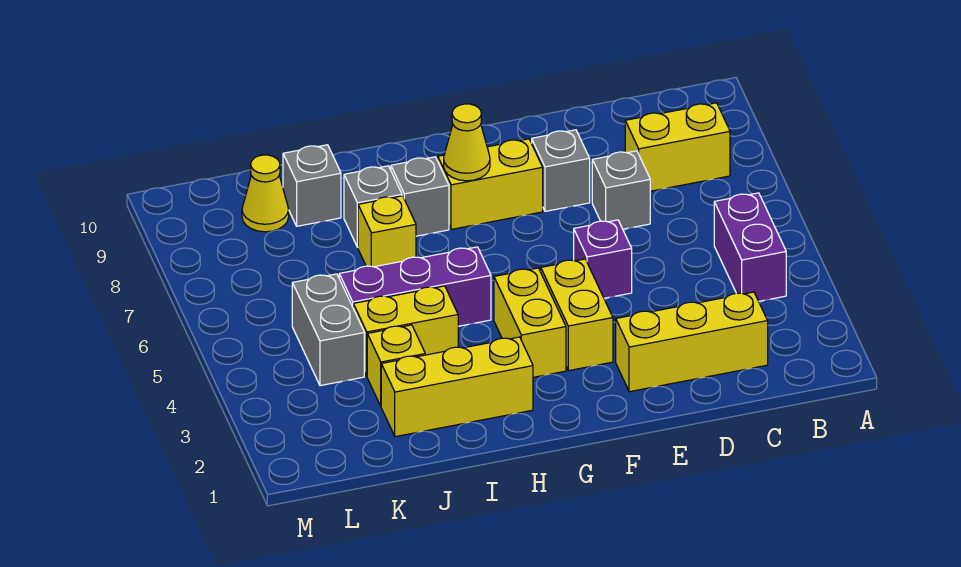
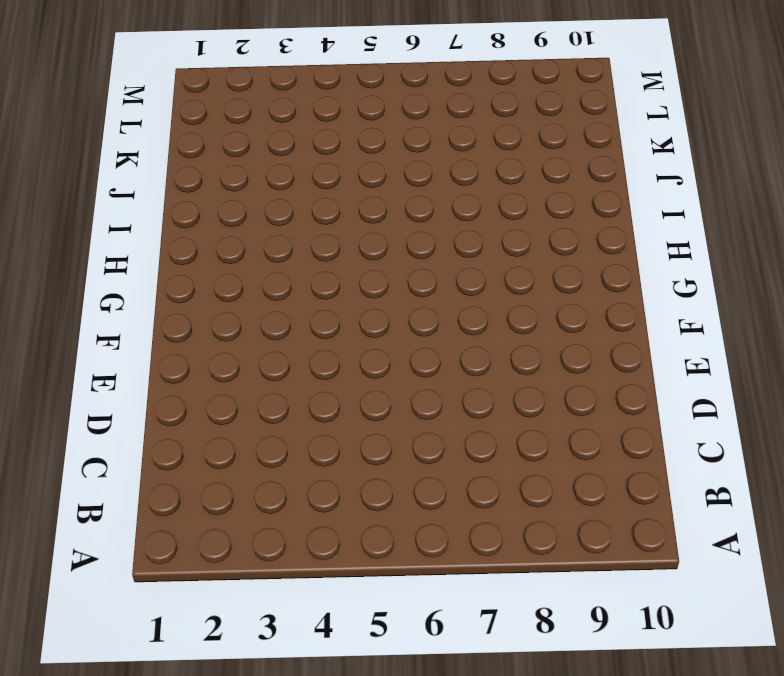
none -> purple 1x2 brick [714,193,786,301]
none -> yellow 1x2 brick [625,103,730,191]
none -> yellow 1x3 brick [616,292,768,392]

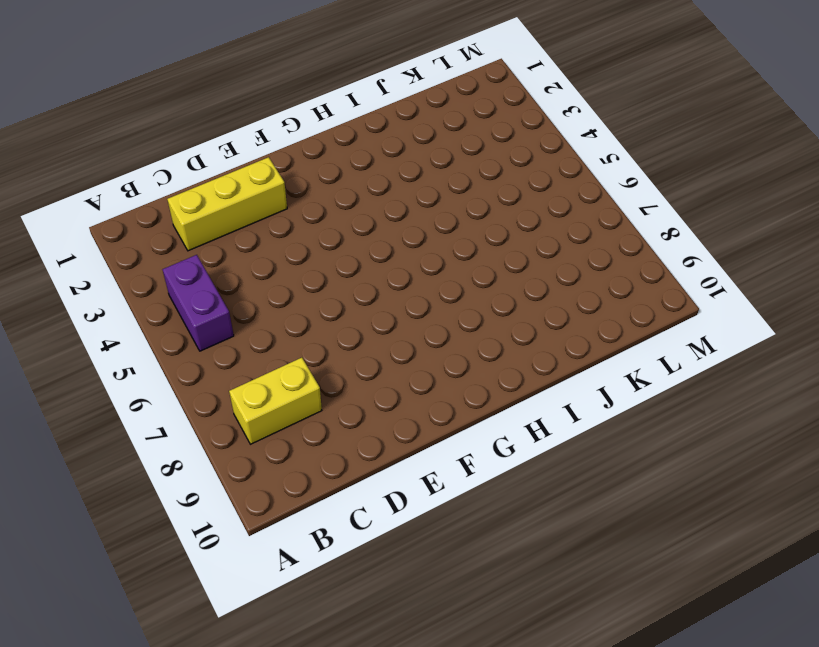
none -> grey 1x1 brick [592,151,650,229]
none -> purple 1x1 brick [574,220,632,298]
none -> grey 1x1 brick [532,130,590,211]

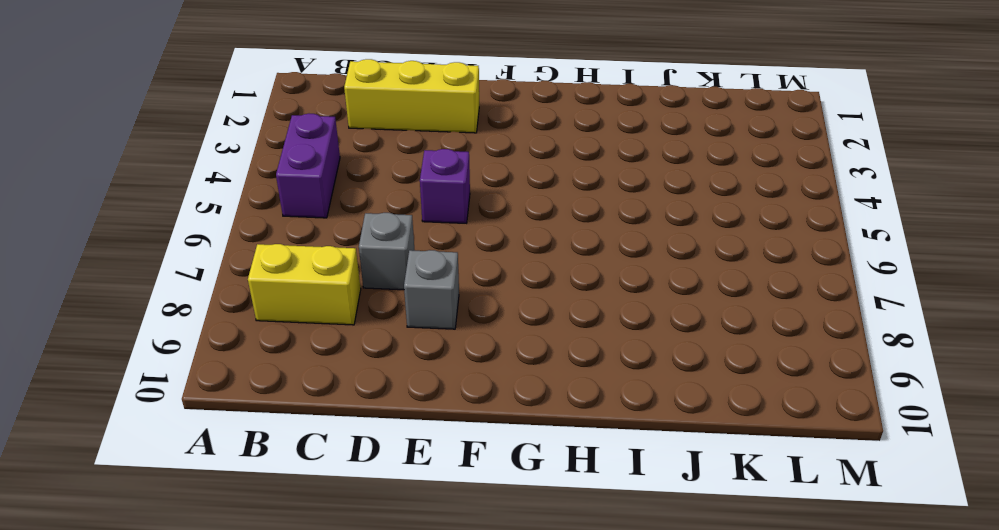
none -> yellow 1x2 brick [540,259,613,371]
none -> yellow 1x2 brick [438,139,543,229]
none -> yellow 1x2 brick [494,268,566,377]

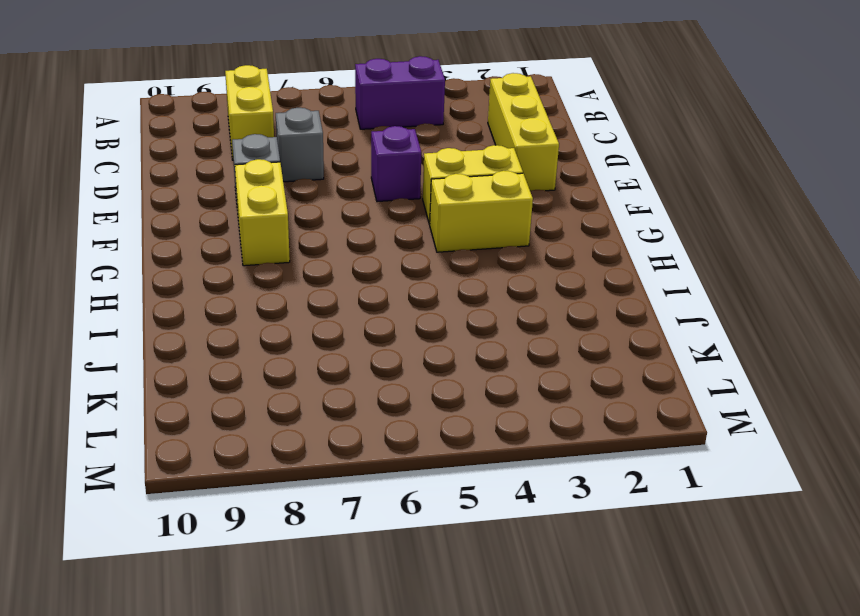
none -> yellow 1x3 brick [381,337,533,437]
none -> purple 1x3 brick [339,247,491,326]
none -> grey 1x1 brick [391,157,449,236]

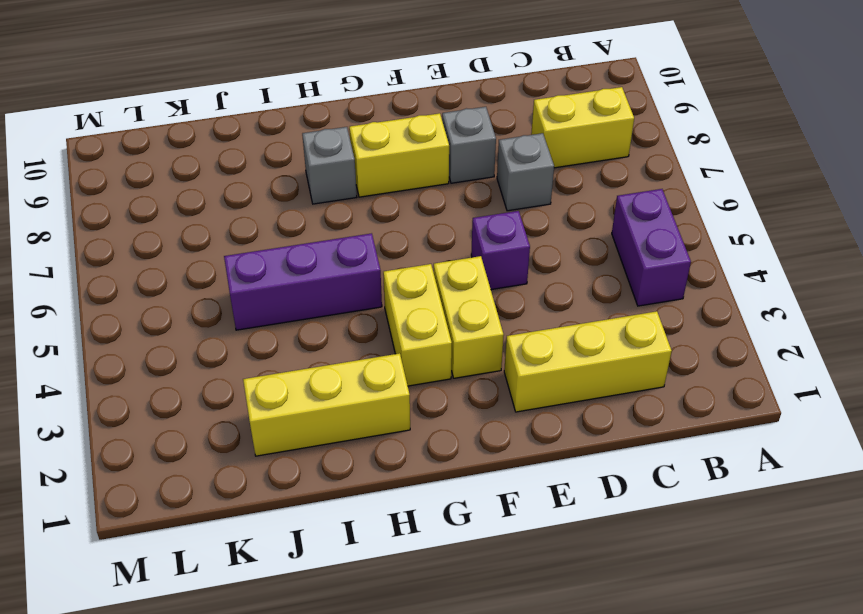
none -> yellow 1x2 brick [353,286,458,376]
none -> yellow 1x1 brick [358,196,416,267]
none -> grey 1x1 brick [344,166,402,247]

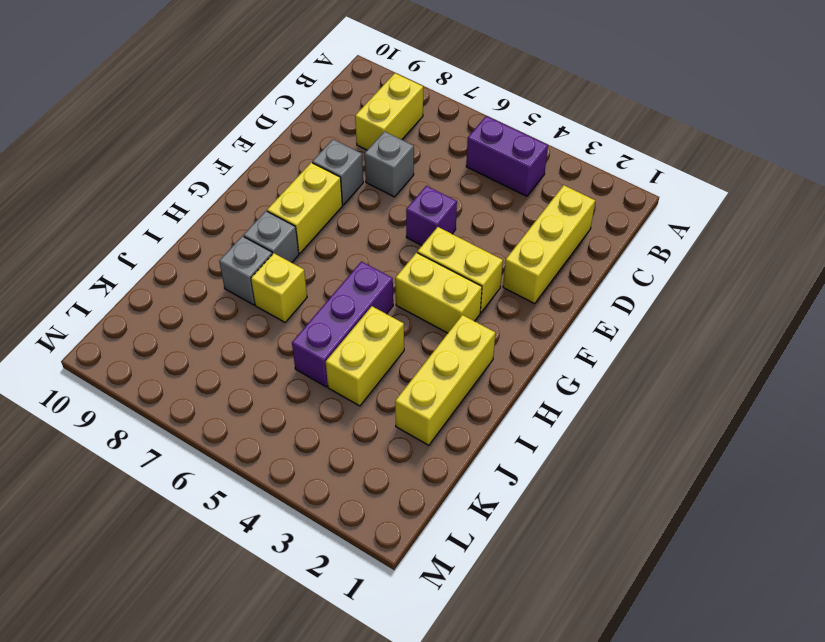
none -> yellow 1x1 brick [367,325,425,406]
none -> grey 1x1 brick [283,145,341,226]
none -> grey 1x2 brick [292,274,364,386]

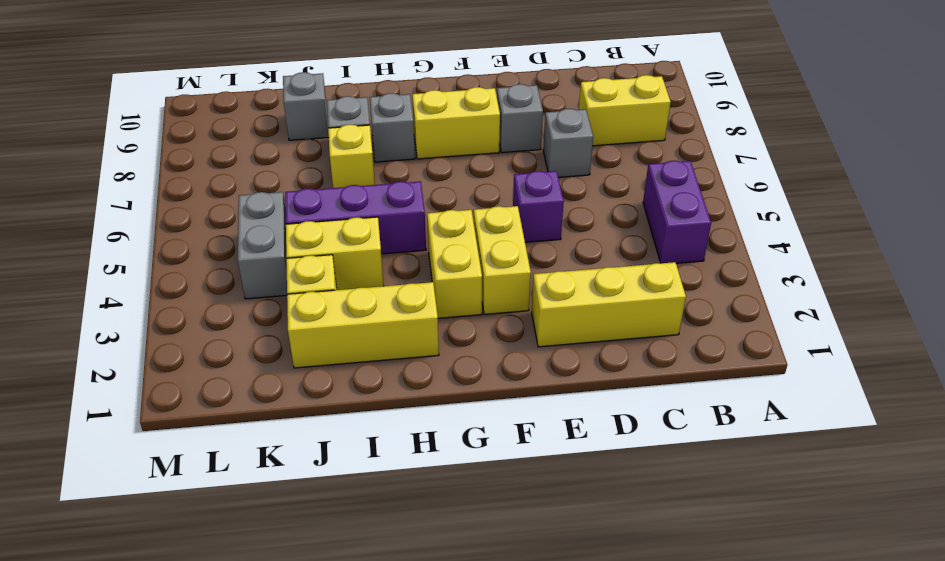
none -> yellow 1x1 cone [242,155,289,232]
none -> yellow 1x1 cone [444,104,490,181]

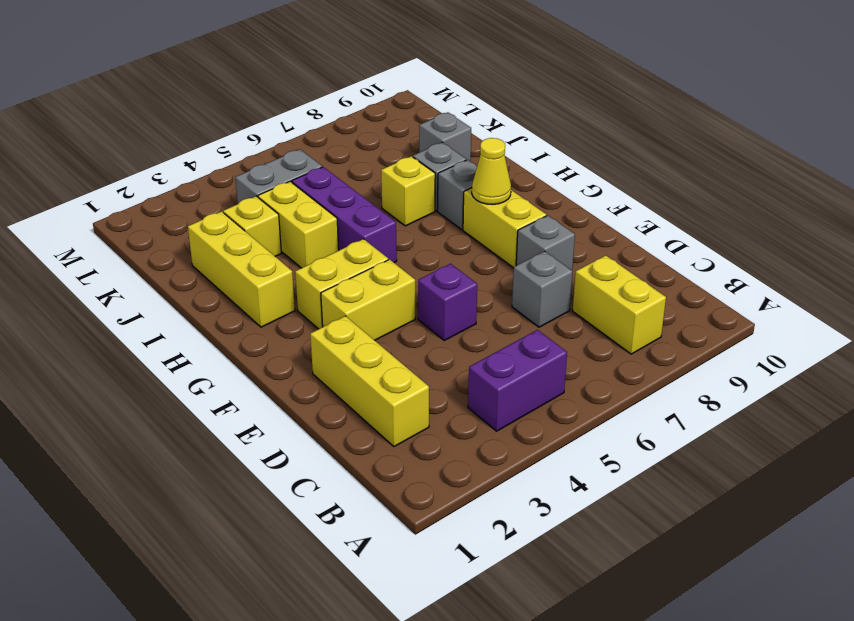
none -> yellow 1x1 cone [242,155,289,232]

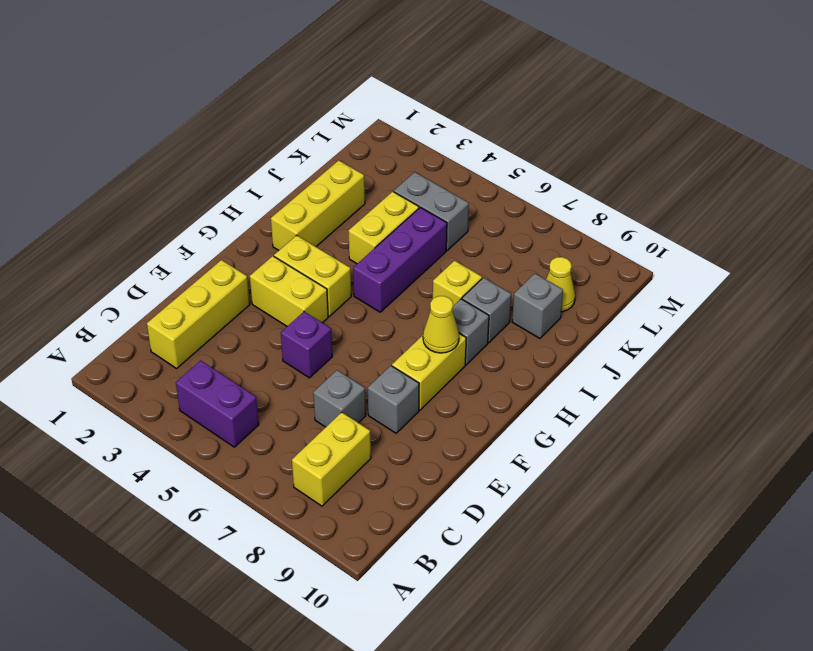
none -> yellow 1x1 brick [367,325,425,406]

